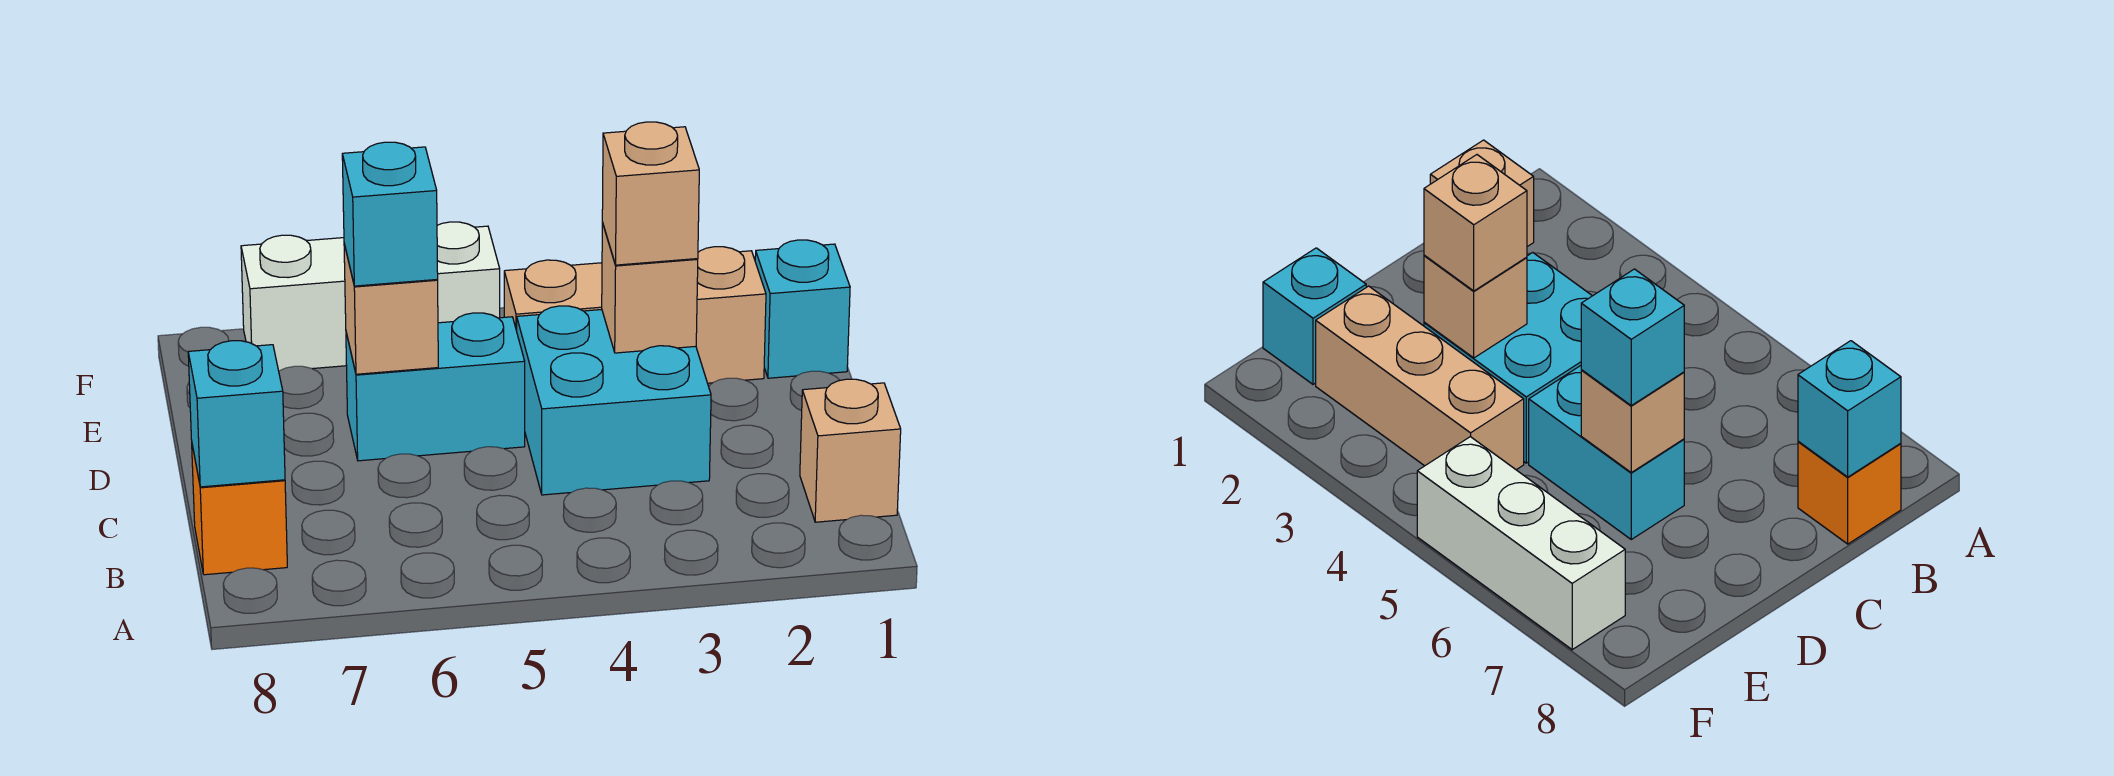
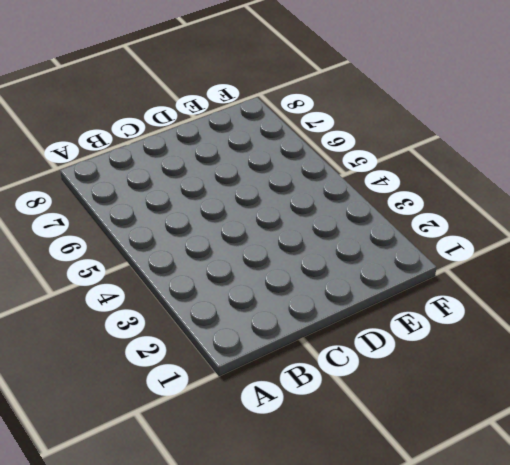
none -> tan 1x1 brick [800,379,901,522]
none -> orange 1x1 brick [192,445,287,575]
none -> cyan 2x2 brick [517,306,711,495]

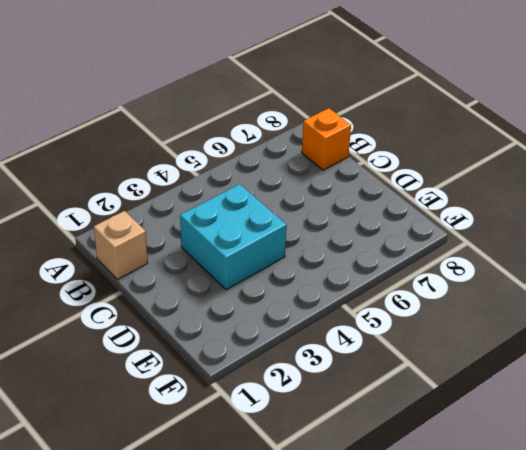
none -> cyan 1x2 brick [346,313,525,461]
none -> cyan 1x1 brick [755,240,850,378]
none -> tan 1x3 brick [504,247,766,383]

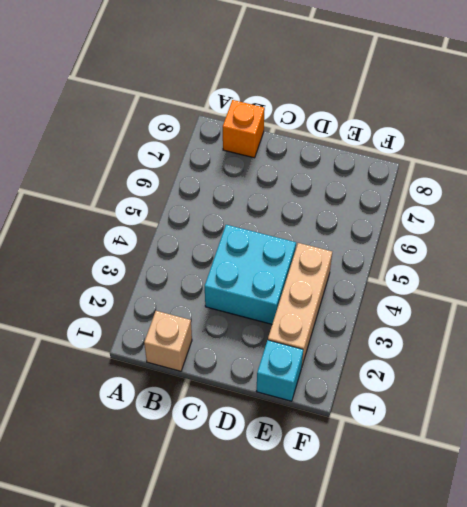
none -> cyan 1x2 brick [346,313,525,461]
none -> white 1x3 brick [241,222,500,371]
none -> cyan 1x1 brick [188,341,285,487]

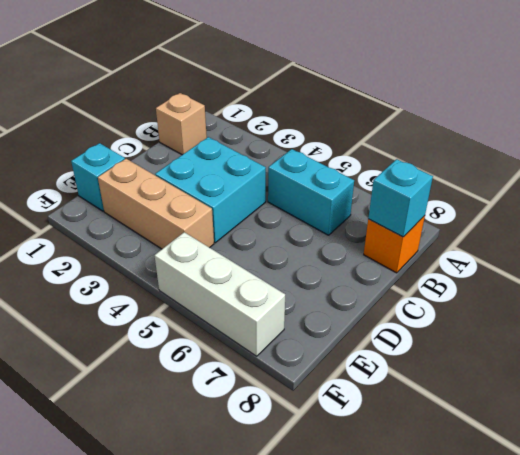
cyan 1x2 brick [268,149,354,235] -> cyan 1x2 brick moved to [346,313,525,461]
none -> tan 1x1 brick [602,223,698,353]
none -> tan 1x1 brick [344,244,438,374]
none -> tan 1x1 brick [602,122,699,265]

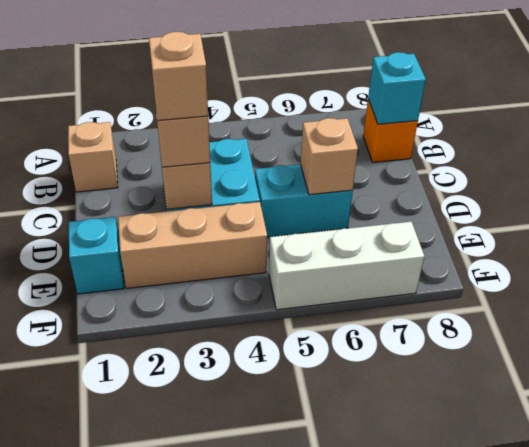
tan 1x1 brick [149,32,208,121] -> none
none -> cyan 1x1 brick [342,142,438,286]

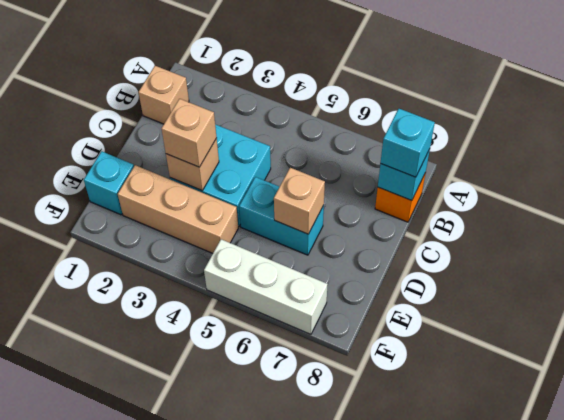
cyan 1x1 brick [380,109,435,177] -> cyan 1x1 brick moved to [342,142,438,286]

